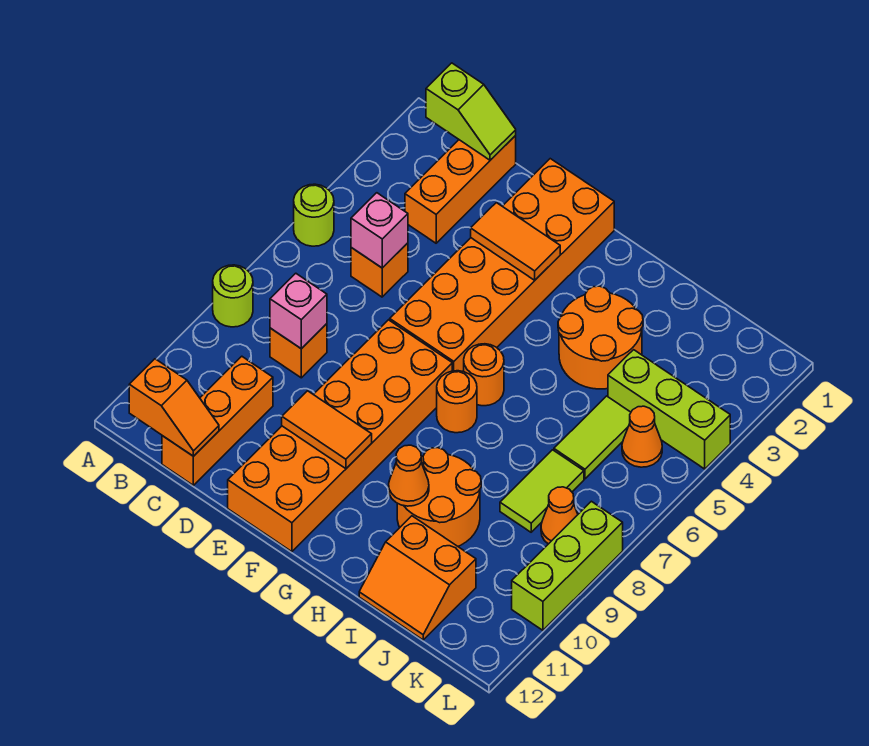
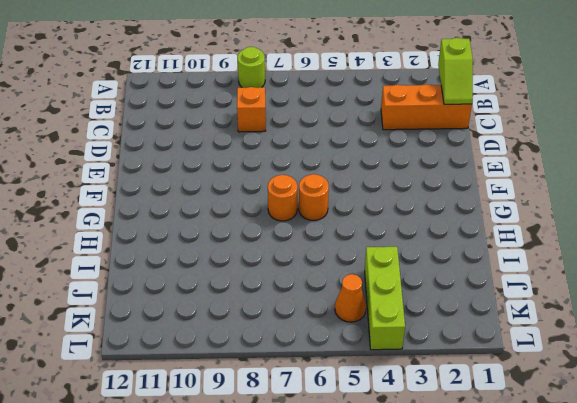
none -> lime 1x1 round brick [294,184,334,246]
none -> orange 1x1 brick [351,243,408,297]
none -> orange 1x3 brick [162,356,273,485]

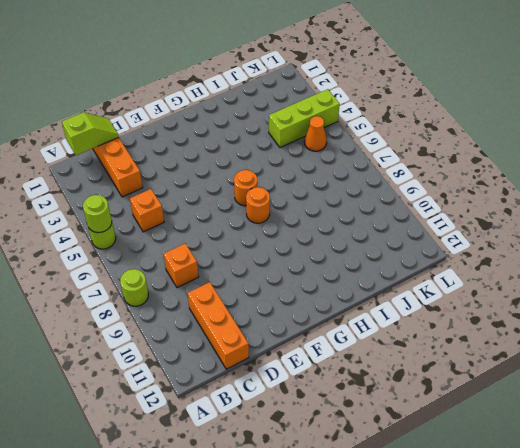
lime 1x1 round brick [83,195,112,233] -> none
none -> orange 2x6 brick [390,159,614,372]
none -> orange 2x6 brick [228,320,452,552]
none -> orange 2x2 round brick [558,286,643,389]

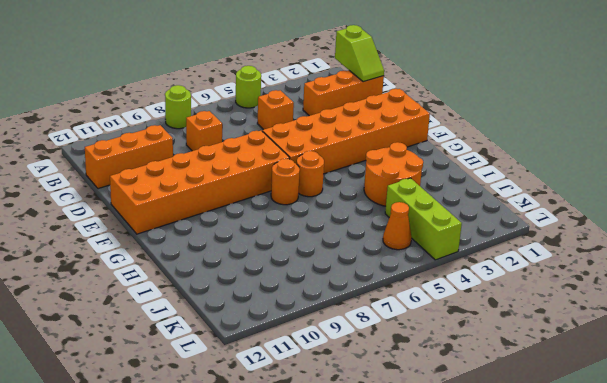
none -> orange 2x2 round brick [397,448,481,546]
none -> orange 2x2 slope [359,516,476,640]
none -> lime 1x2 tile [554,396,631,479]

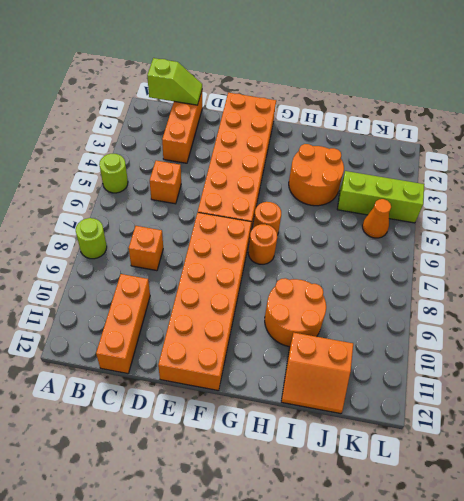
none -> lime 1x2 tile [554,396,631,479]
none -> lime 1x2 tile [500,450,584,532]
none -> orange 1x1 cone [541,487,578,544]

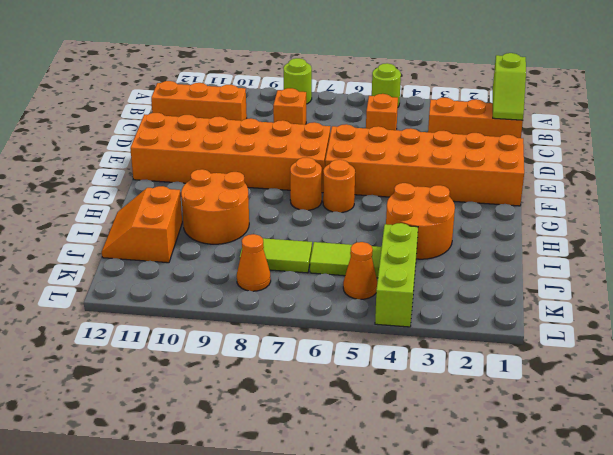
none -> lime 1x3 brick [512,501,623,630]
none -> orange 1x2 slope [129,359,219,456]
none -> pink 1x1 brick [351,193,408,268]

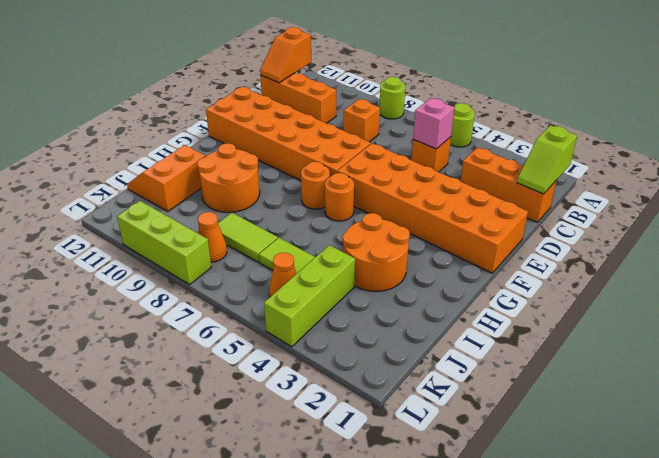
none -> pink 1x1 brick [270,273,327,349]
none -> orange 1x2 tile [471,203,560,280]
none -> orange 1x2 tile [282,391,372,469]

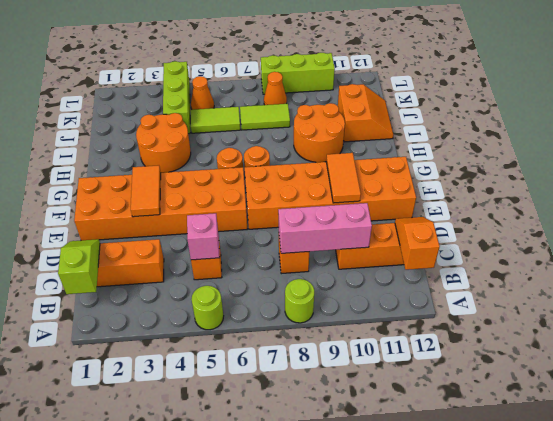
pink 1x3 brick [278,203,372,253] -> pink 1x1 brick [270,273,327,349]
none -> orange 1x1 cone [389,445,429,506]

